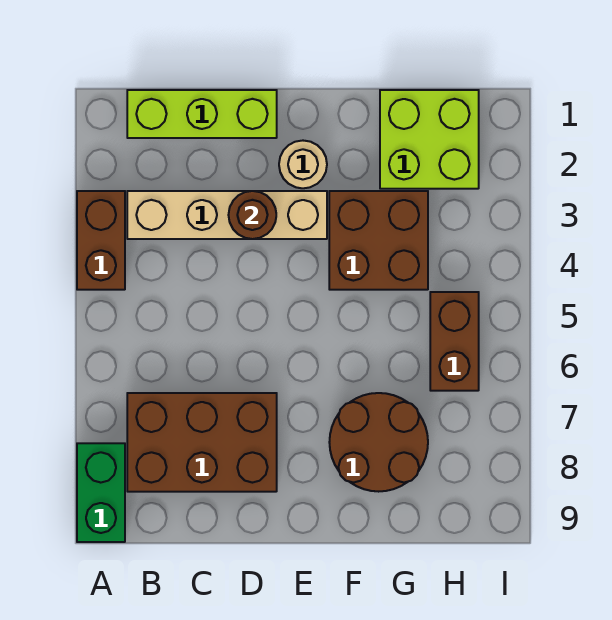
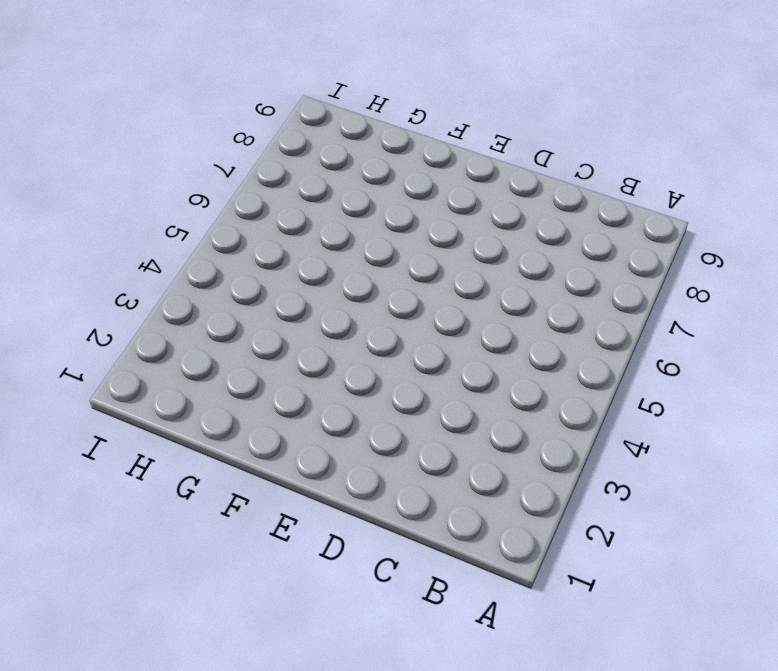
none -> brown 1x2 brick [77,191,125,290]
none -> green 1x2 brick [77,443,125,542]

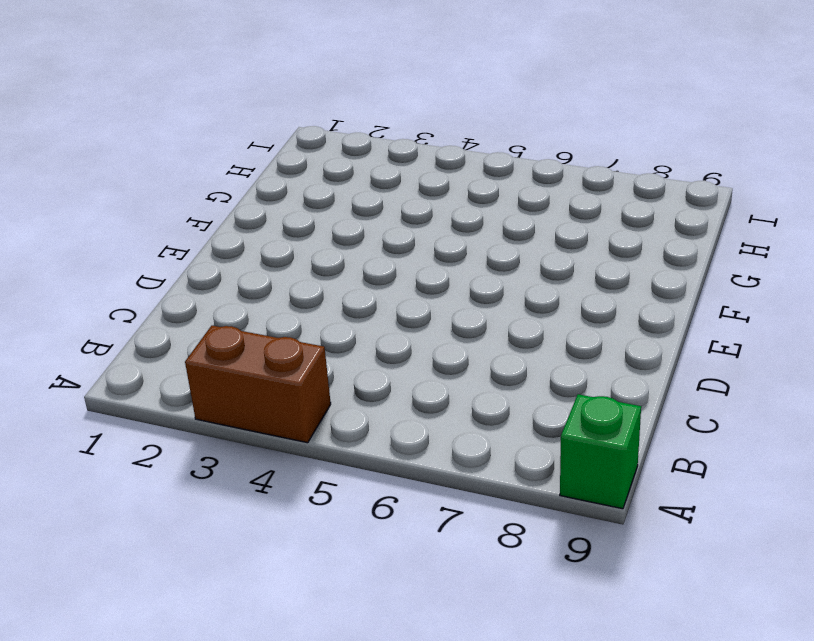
green 1x1 brick [560,394,641,509] -> green 1x2 brick [77,443,125,542]
none -> lime 1x3 brick [127,90,277,138]
none -> tan 1x4 brick [127,191,327,239]

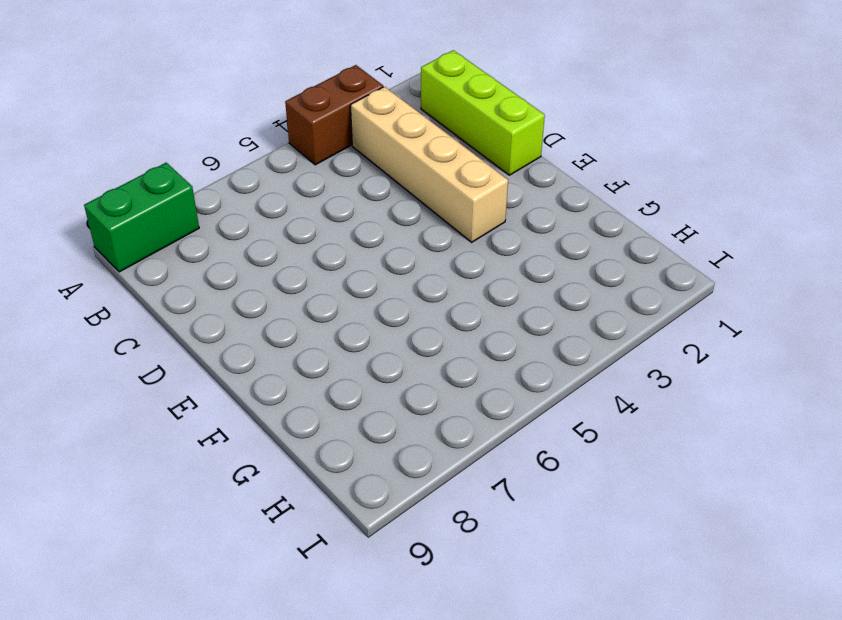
none -> brown 2x3 brick [127,393,277,492]
none -> tan 1x1 round brick [279,141,327,188]

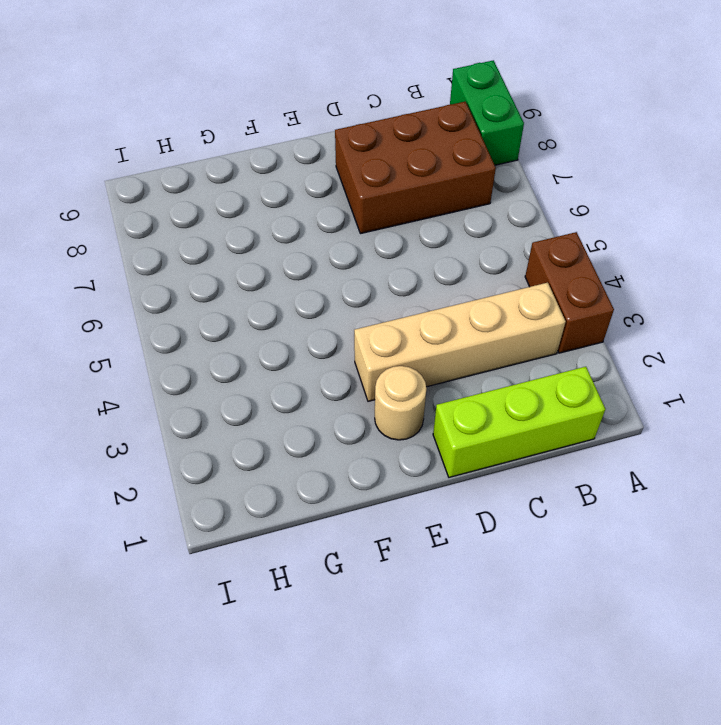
none -> brown 2x2 brick [329,191,428,290]
none -> brown 2x2 round brick [329,393,428,492]

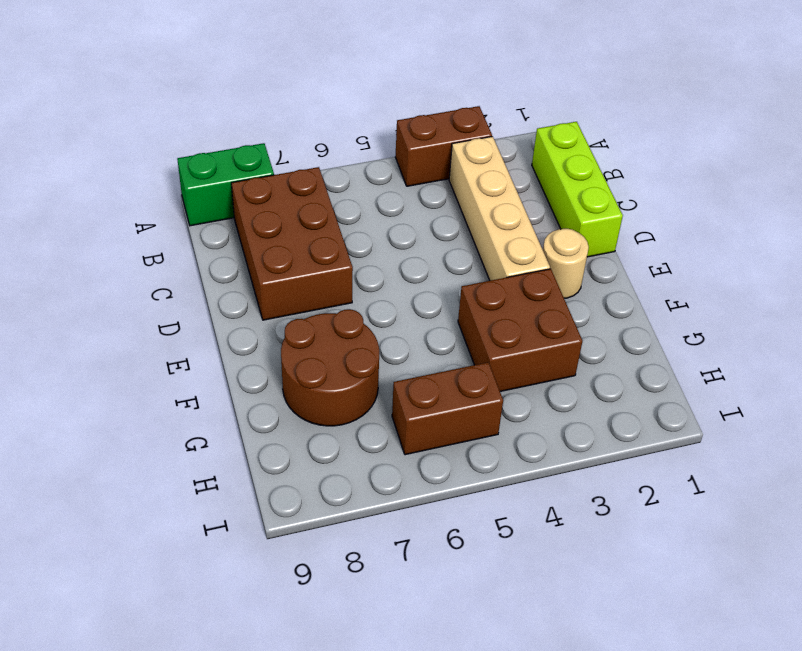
none -> lime 2x2 brick [380,90,479,189]
none -> brown 1x1 round brick [229,191,276,239]

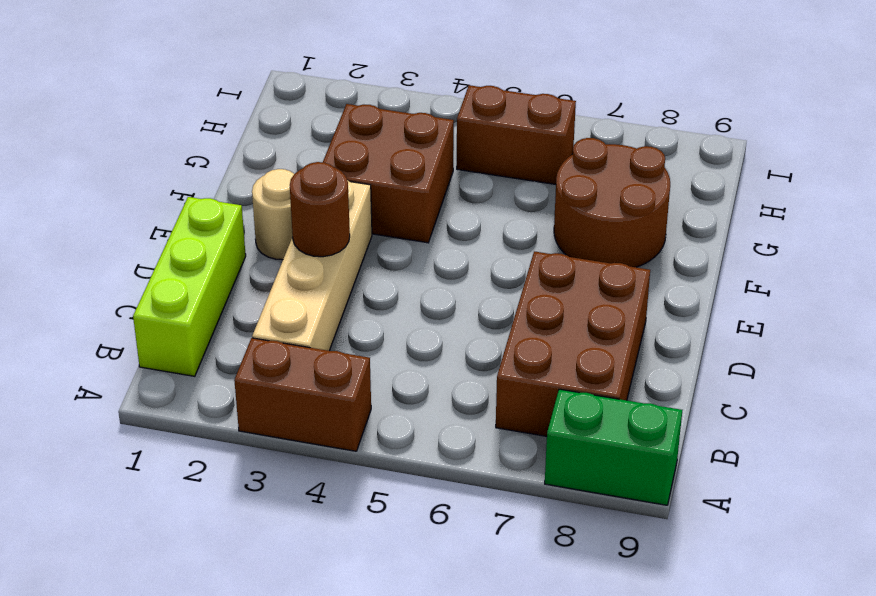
none -> lime 2x2 brick [380,90,479,189]

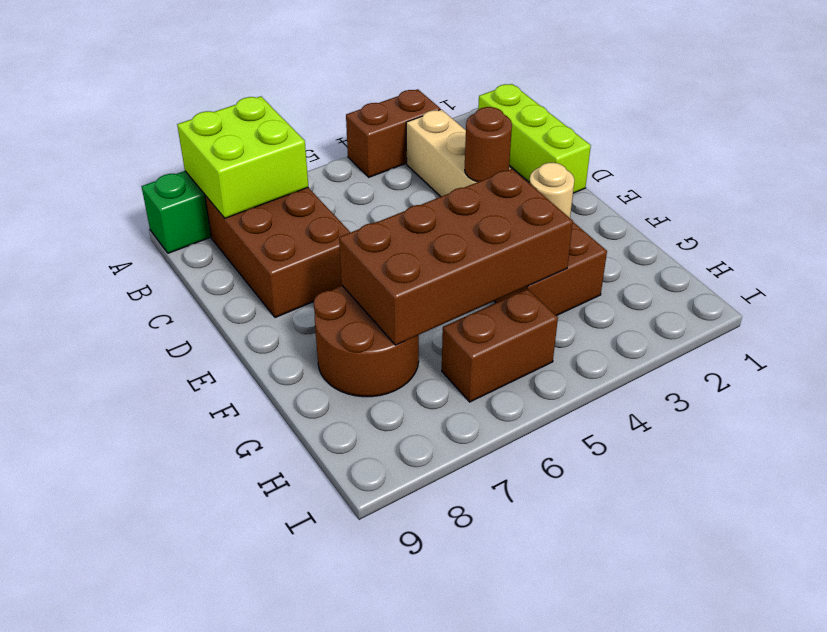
lime 2x2 brick [177,96,308,218] -> lime 2x2 brick moved to [380,90,479,189]
brown 2x4 brick [339,169,573,345] -> none

